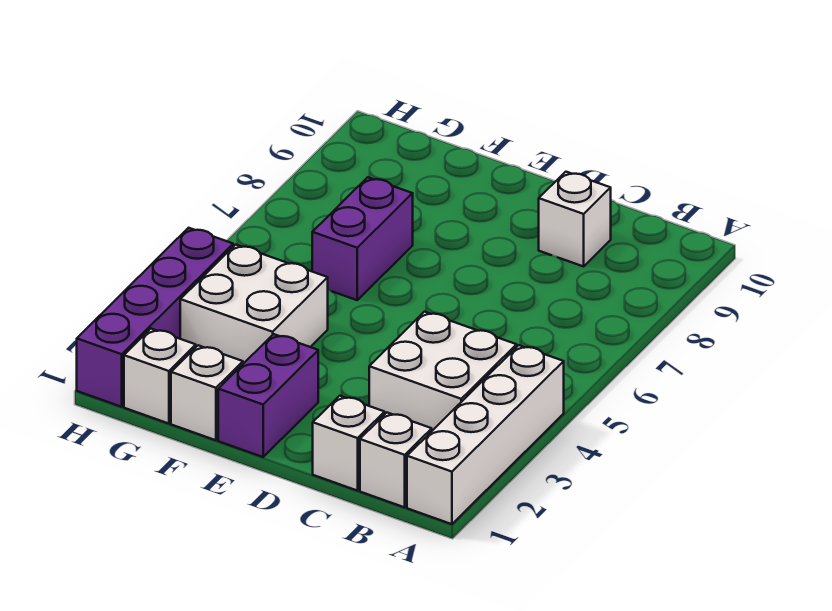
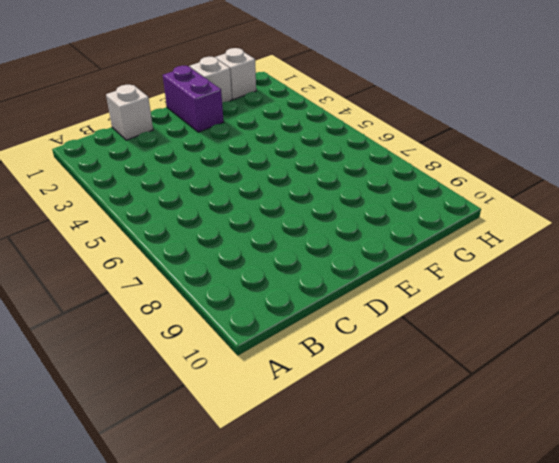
none -> white 1x4 brick [407,345,564,524]
none -> white 1x1 brick [360,413,432,507]

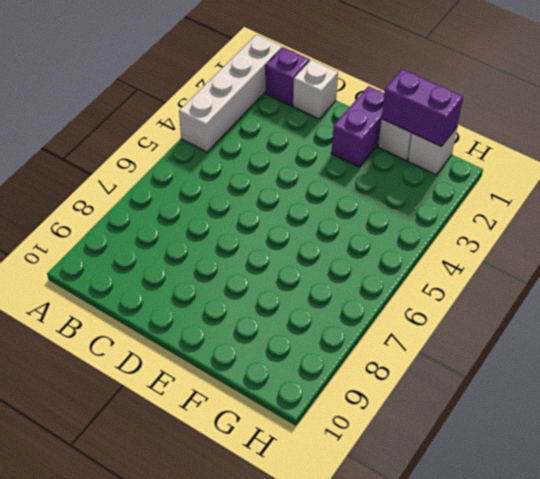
purple 1x1 brick [266,47,310,106] -> white 1x1 brick [360,413,432,507]
purple 1x2 brick [382,69,463,146] -> purple 1x2 brick turned to [312,177,413,300]
none -> white 2x2 brick [369,312,517,431]
none -> white 1x1 brick [539,172,611,266]

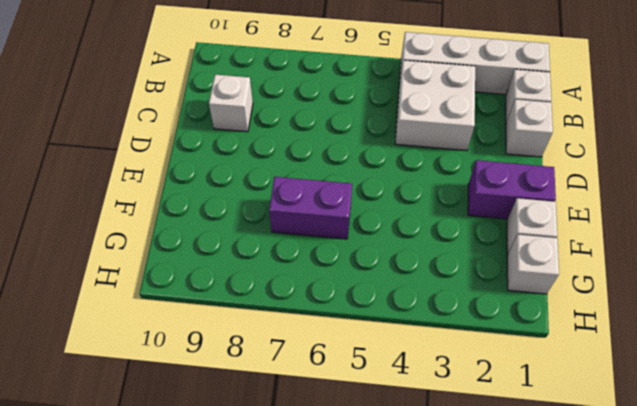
none -> white 2x2 brick [180,245,328,364]
none -> purple 1x4 brick [77,228,233,407]

